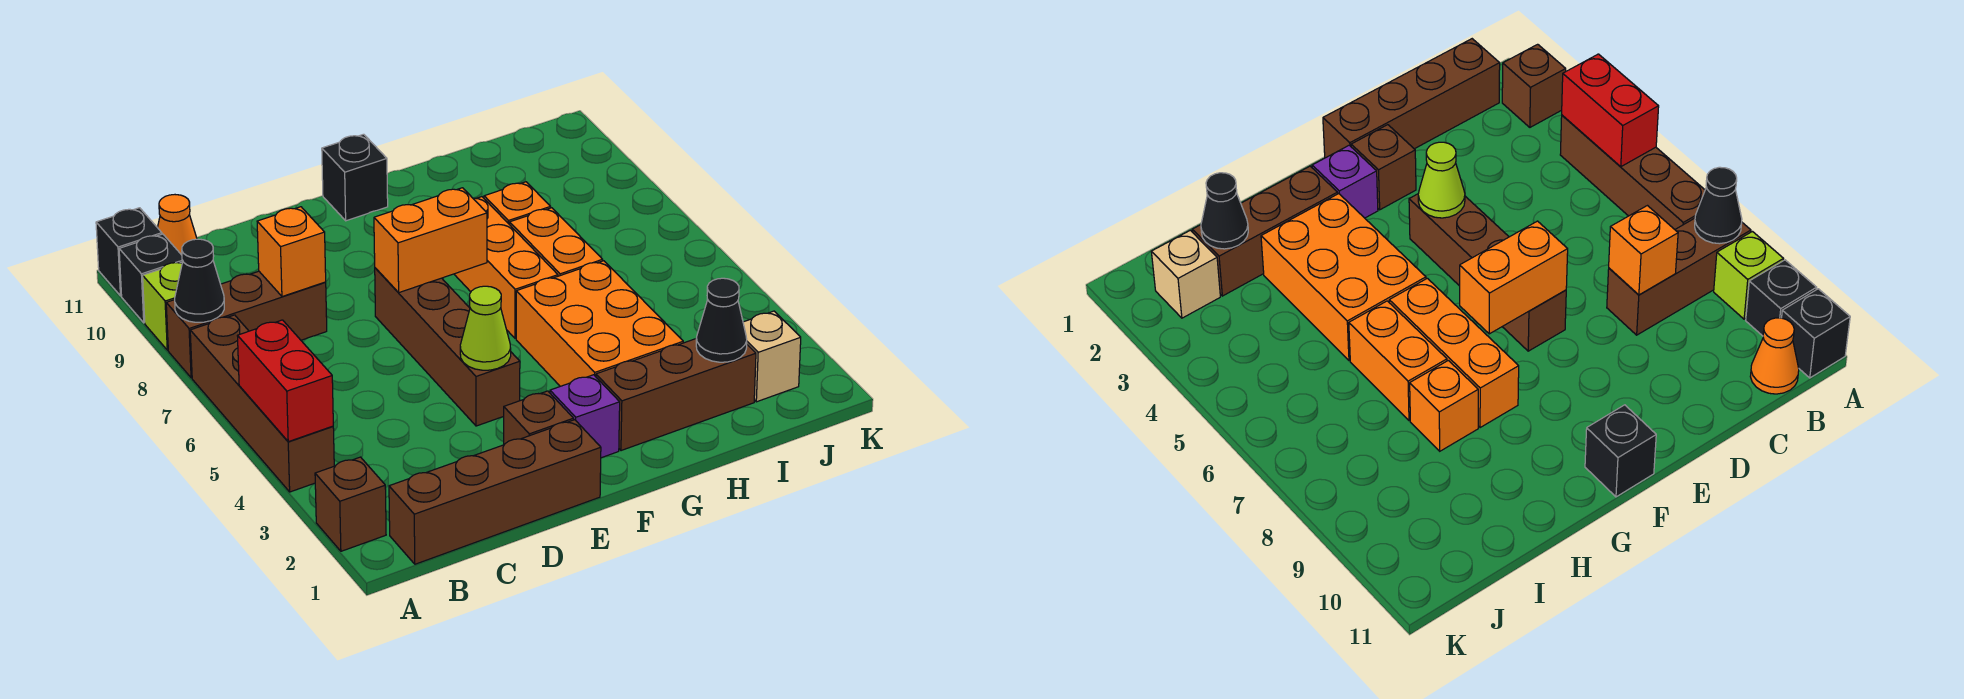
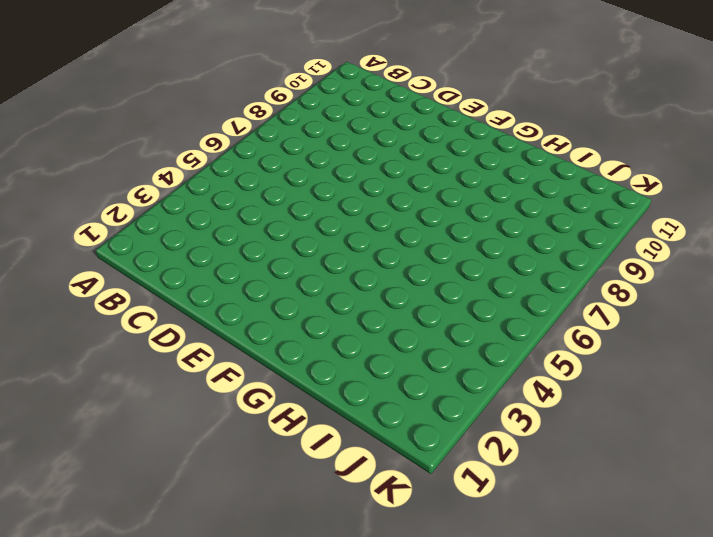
none -> brown 1x1 brick [315,457,386,551]
none -> brown 1x4 brick [190,315,334,492]
none -> brown 1x3 brick [166,271,327,378]

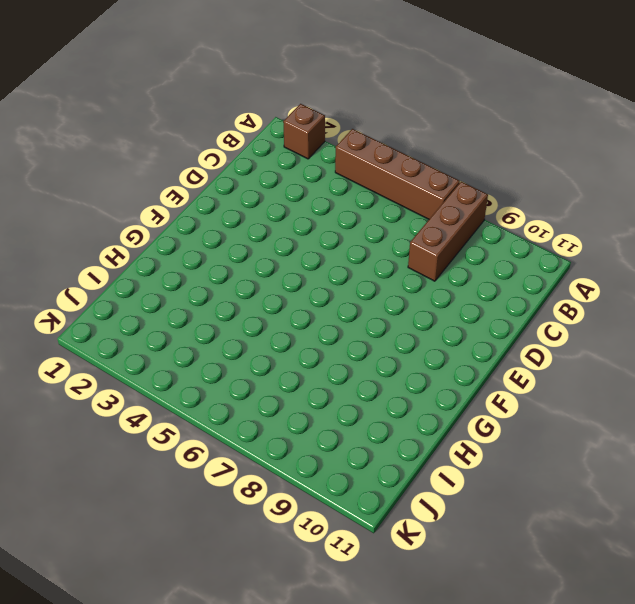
none -> lime 1x1 brick [143,262,182,350]
none -> black 1x1 brick [119,234,183,323]
none -> black 1x1 brick [96,208,162,296]

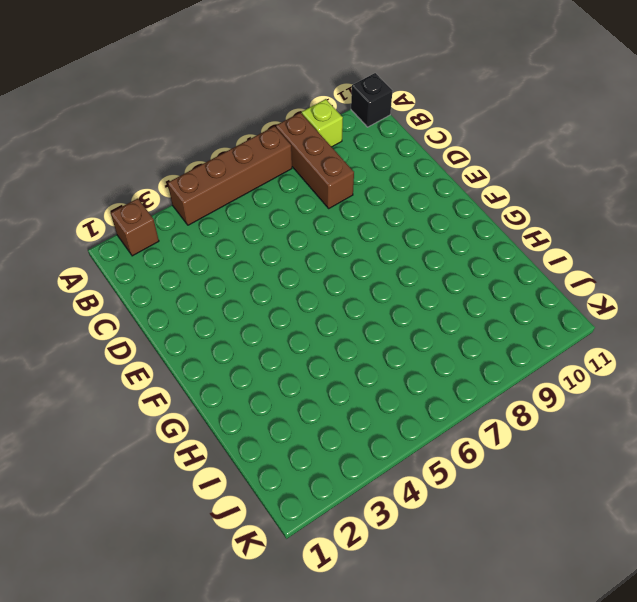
none -> black 1x1 brick [119,234,183,323]
none -> brown 1x4 brick [389,420,601,564]
none -> orange 1x1 cone [158,195,197,255]

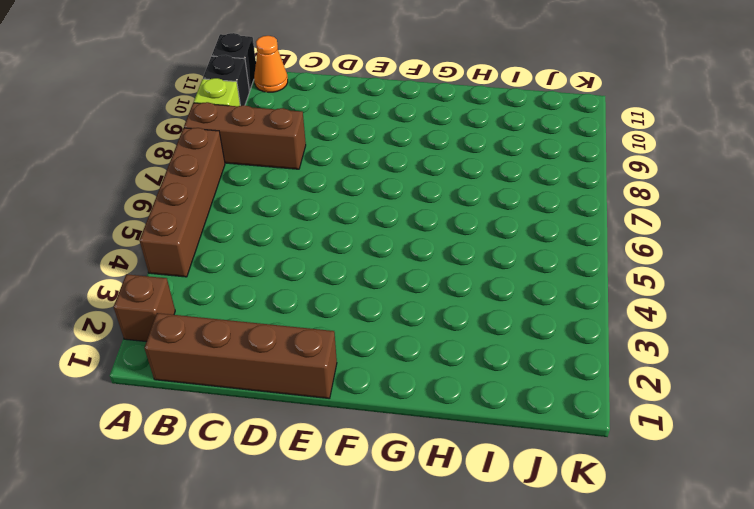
none -> brown 1x1 brick [503,391,574,445]
none -> brown 1x4 brick [375,268,520,426]
none -> purple 1x1 brick [550,375,620,458]

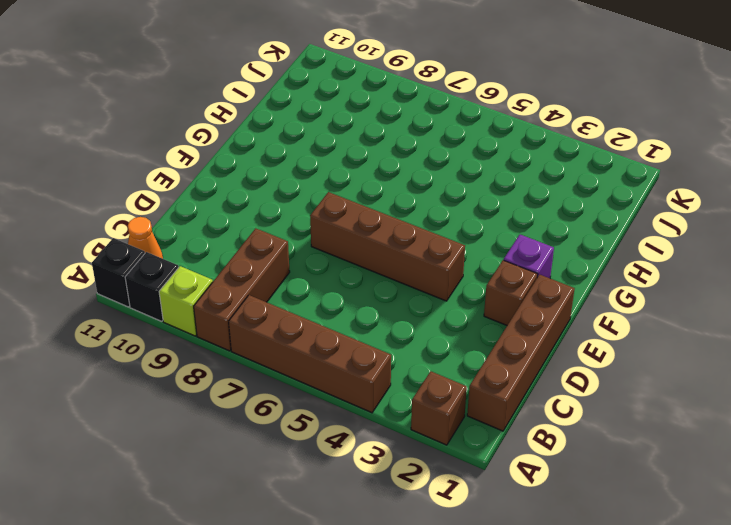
none -> black 1x1 brick [322,134,388,221]
none -> brown 1x3 brick [596,339,756,451]
none -> orange 2x3 brick [516,261,683,386]

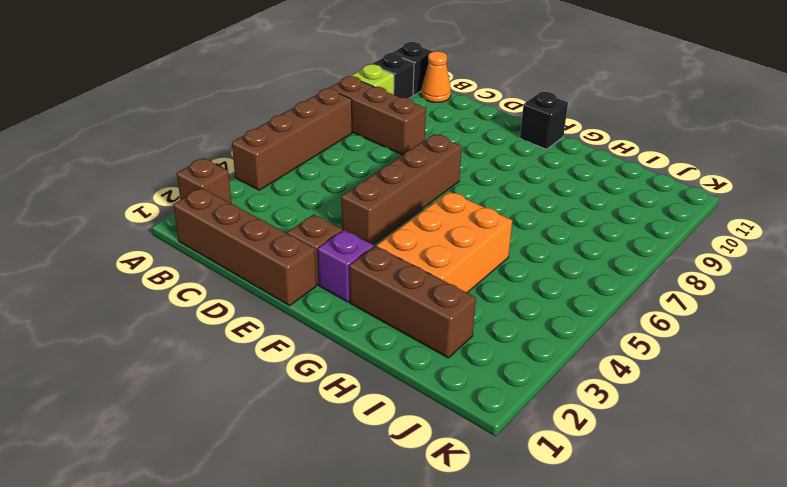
none -> orange 1x3 brick [454,197,558,338]
none -> orange 1x2 brick [510,208,603,276]
none -> orange 1x1 brick [484,182,551,225]

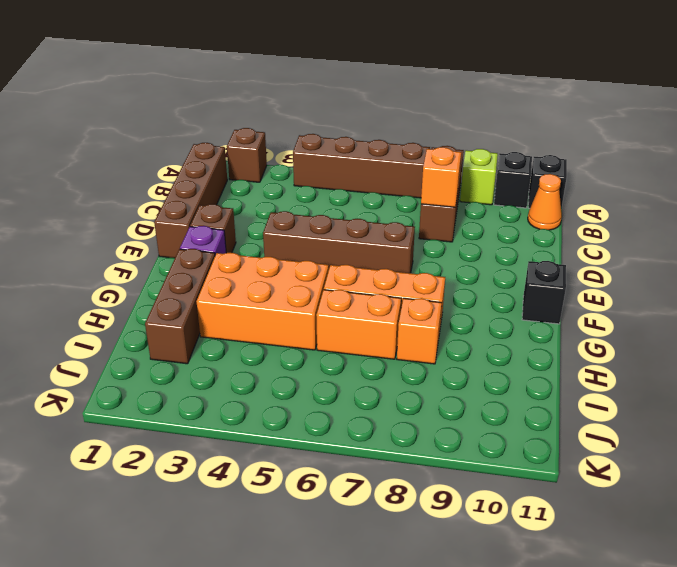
none -> tan 1x1 brick [743,311,801,402]
none -> red 1x2 brick [238,320,333,442]
none -> black 1x1 cone [175,239,224,322]

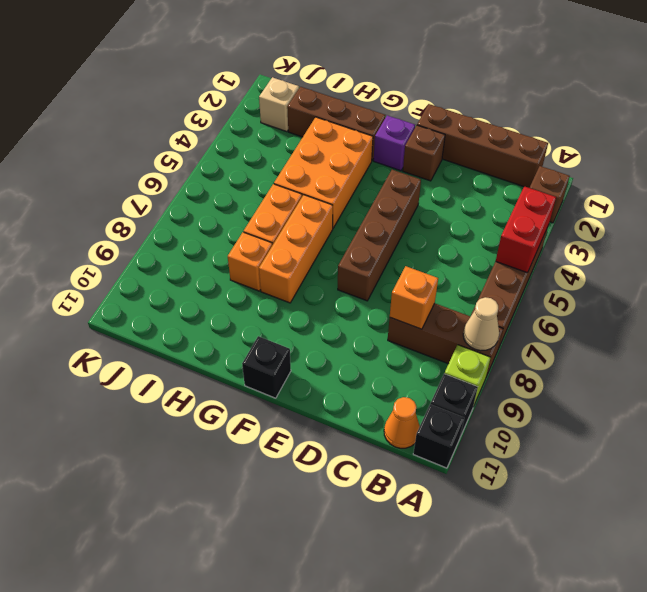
tan 1x1 cone [463,297,499,351] -> black 1x1 cone [175,239,224,322]
none -> lime 1x1 cone [460,286,511,370]
none -> orange 1x2 brick [374,188,487,293]
none -> black 1x1 cone [696,278,747,362]

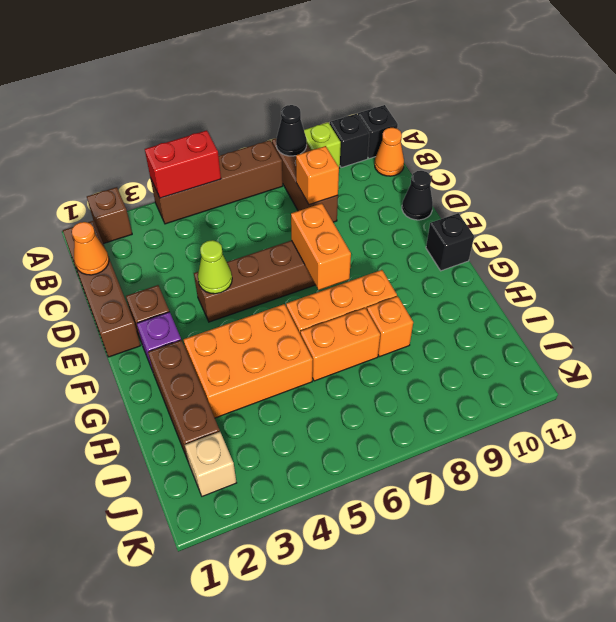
orange 1x1 cone [72,222,109,275] -> none
black 1x1 cone [402,171,433,220] -> black 1x1 cone moved to [696,278,747,362]

